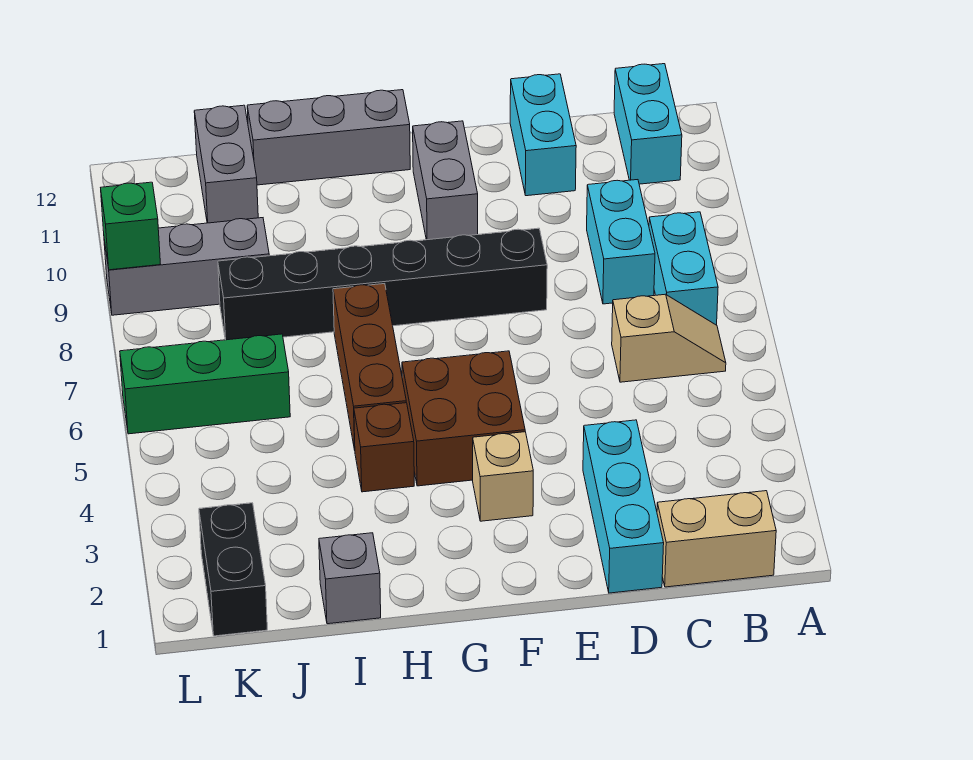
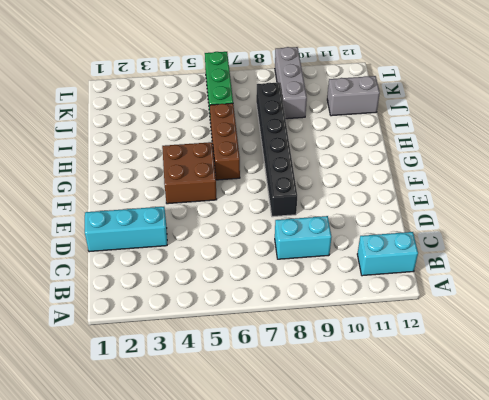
brown 1x3 brick [210,103,240,180] -> brown 1x3 brick turned to [333,284,406,450]
none -> tan 1x2 brick [657,491,776,587]
none -> tan 1x2 slope [612,294,726,382]
none -> cyan 1x2 brick [649,212,718,325]

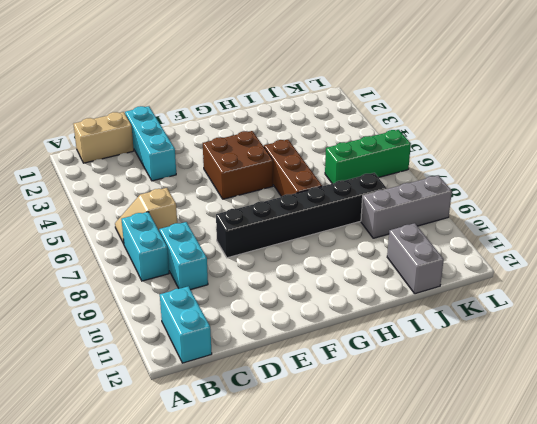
none -> cyan 1x2 brick [510,74,576,196]
none -> tan 1x1 brick [473,432,533,521]
none -> grey 1x2 brick [413,121,478,240]

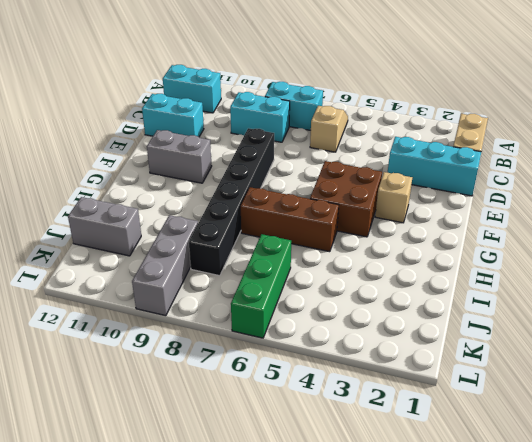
none -> grey 1x3 brick [247,90,410,185]
none -> brown 1x1 brick [354,403,414,492]
none -> grey 1x1 brick [319,533,381,624]

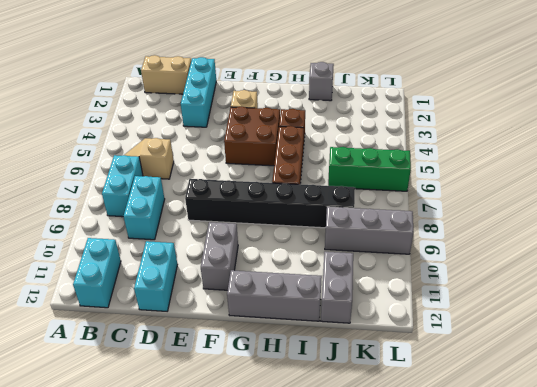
none -> black 1x2 brick [199,503,267,636]
none -> green 1x1 brick [101,182,160,270]

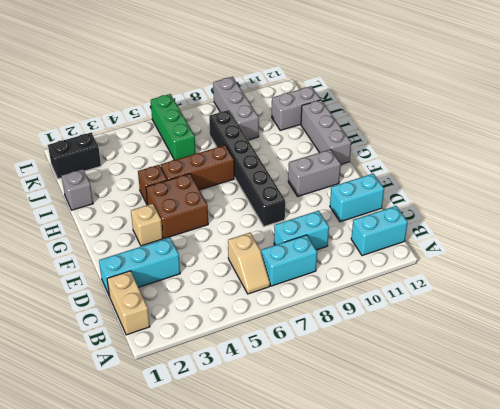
none -> green 1x1 brick [101,182,160,270]

